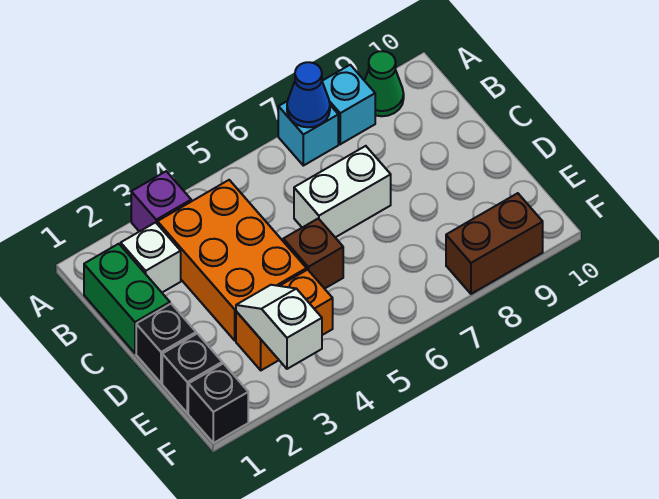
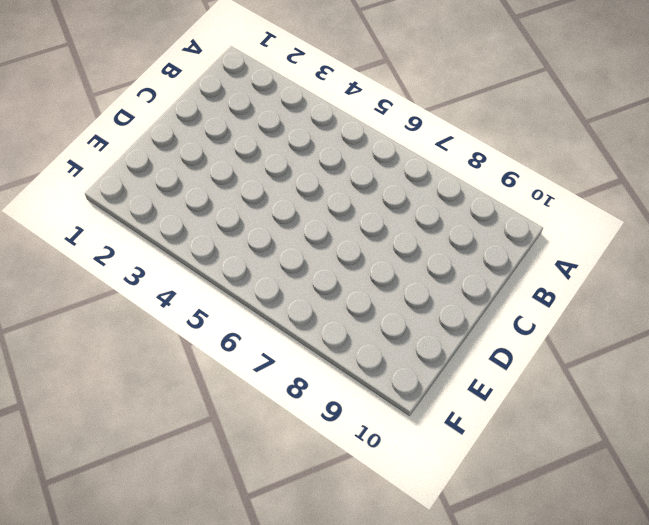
none -> purple 1x1 brick [131,171,191,232]
none -> cyan 1x1 brick [278,101,338,166]
none -> cyan 1x1 brick [322,65,375,144]

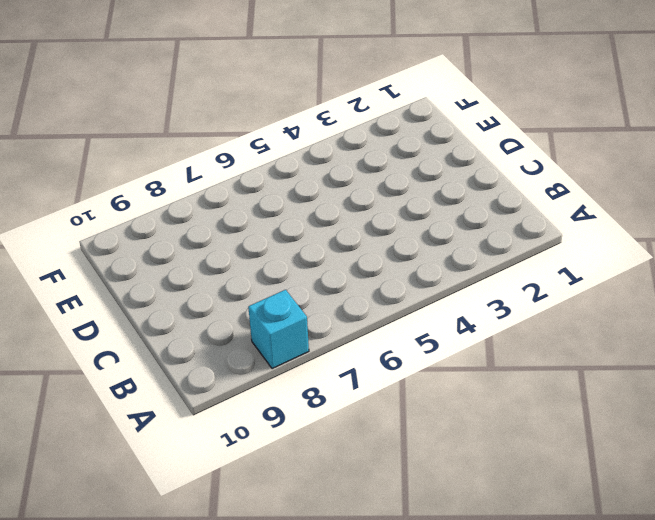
none -> purple 1x1 brick [131,171,191,232]
none -> cyan 1x1 brick [278,101,338,166]
none -> green 1x1 cone [365,51,404,116]

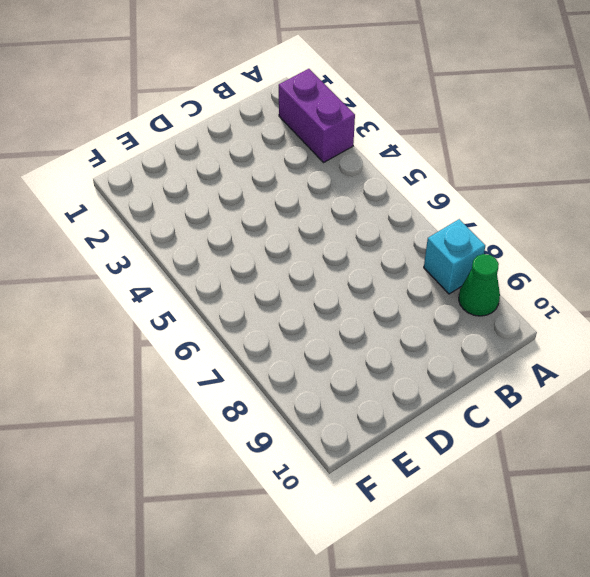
purple 1x2 brick [279,69,355,163] -> purple 1x1 brick [131,171,191,232]
none -> cyan 1x1 brick [278,101,338,166]
none -> green 1x2 brick [84,244,170,353]
none -> white 1x1 brick [121,222,181,292]

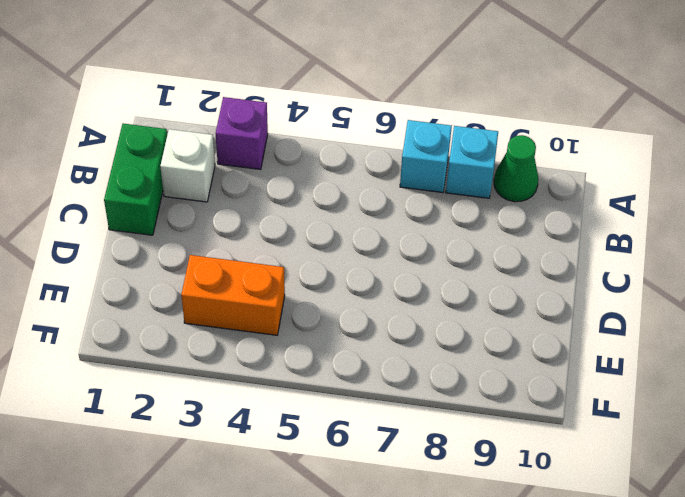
none -> orange 2x3 brick [157,180,307,340]
none -> white 1x2 brick [294,146,391,237]
none -> black 1x1 brick [136,304,196,383]

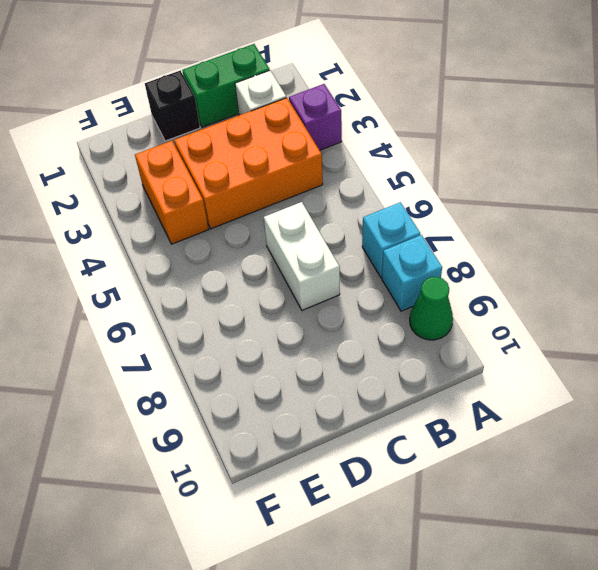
none -> brown 1x1 brick [283,218,343,289]
none -> black 1x1 brick [162,334,222,413]
none -> black 1x1 brick [188,364,248,443]

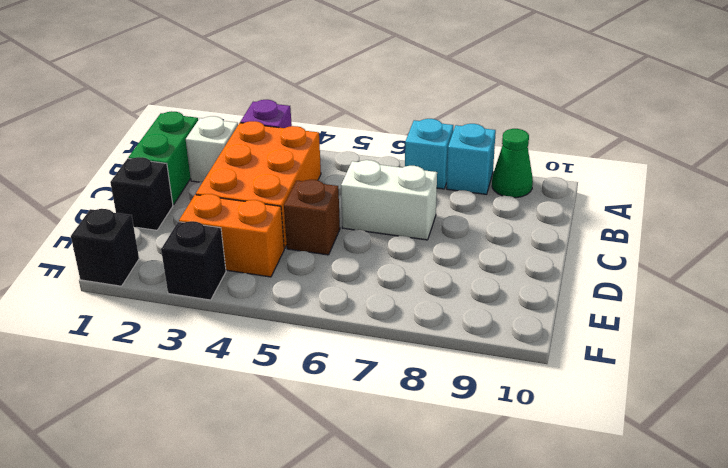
black 1x1 brick [161,221,226,300] -> black 1x1 brick moved to [162,334,222,413]
none -> brown 1x2 brick [446,193,543,294]
none -> blue 1x1 cone [287,62,330,127]
none -> white 1x2 slope [236,285,322,369]

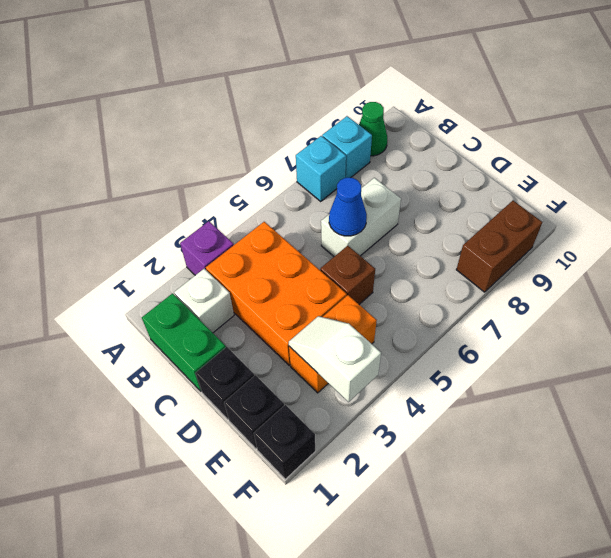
blue 1x1 cone [329,178,367,236] -> blue 1x1 cone moved to [287,62,330,127]

